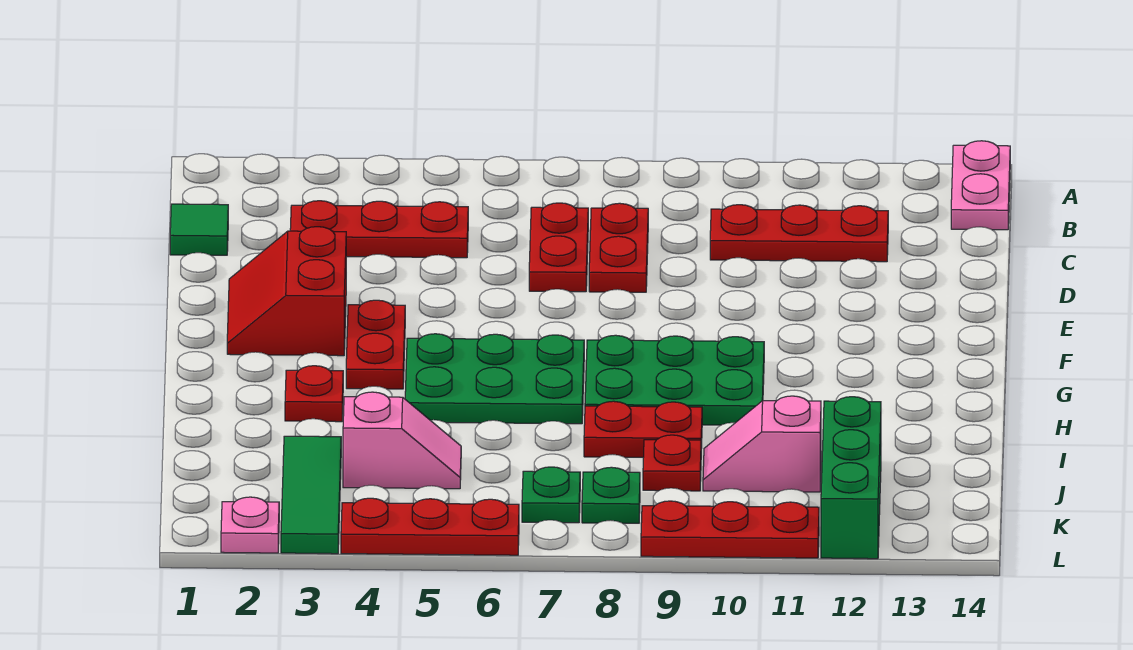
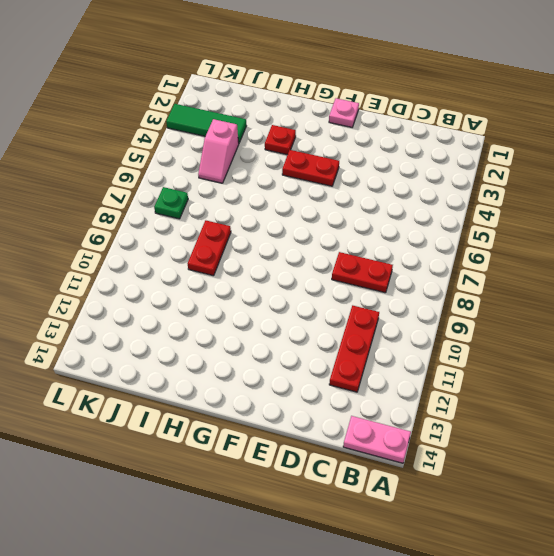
pink 1x1 plate [329,98,359,127] -> pink 1x1 plate moved to [221,497,279,553]
none -> green 1x1 tile [170,204,228,255]
none -> red 1x3 plate [290,201,468,258]
none -> red 1x2 plate [529,203,588,292]

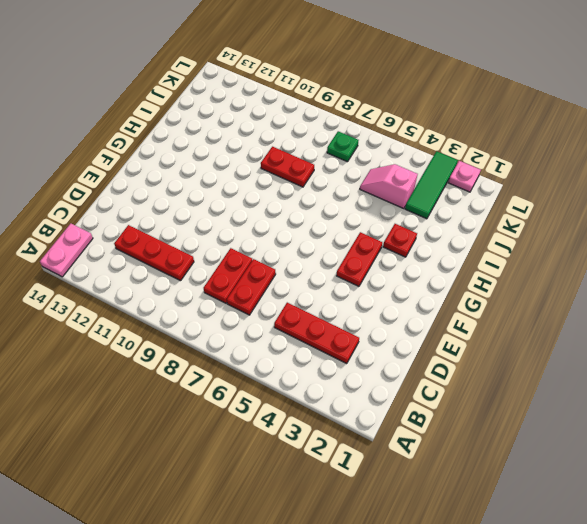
none -> green 1x1 tile [170,204,228,255]
none -> red 2x2 slope [227,227,346,356]
none -> green 2x3 plate [405,334,584,424]

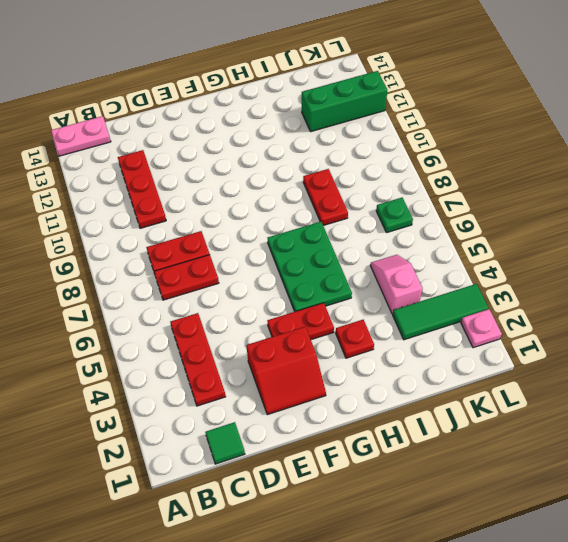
none -> green 2x3 plate [585,335,764,425]
none -> red 1x1 plate [643,435,701,491]
none -> pink 1x2 slope [703,396,821,492]

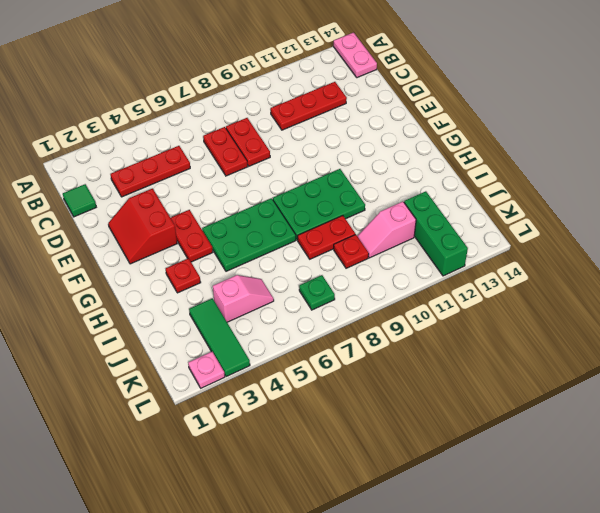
none -> green 1x1 plate [582,467,640,523]
none -> red 1x3 plate [341,498,519,555]
none -> red 1x3 plate [641,501,819,558]

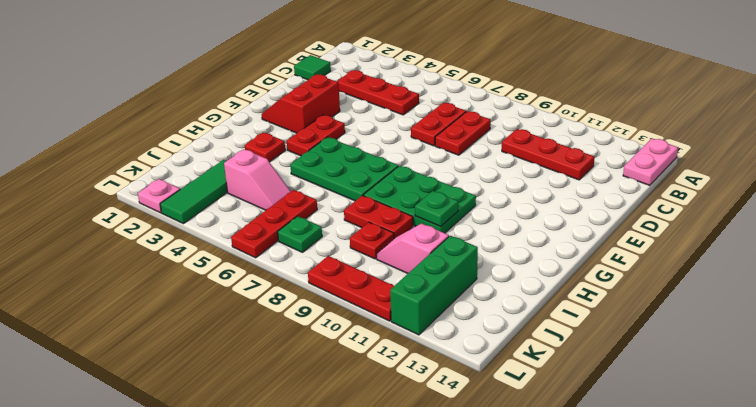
green 1x1 plate [415,191,458,226] -> green 1x1 plate moved to [582,467,640,523]
red 1x3 plate [231,190,317,258] -> red 1x3 plate turned to [341,498,519,555]

